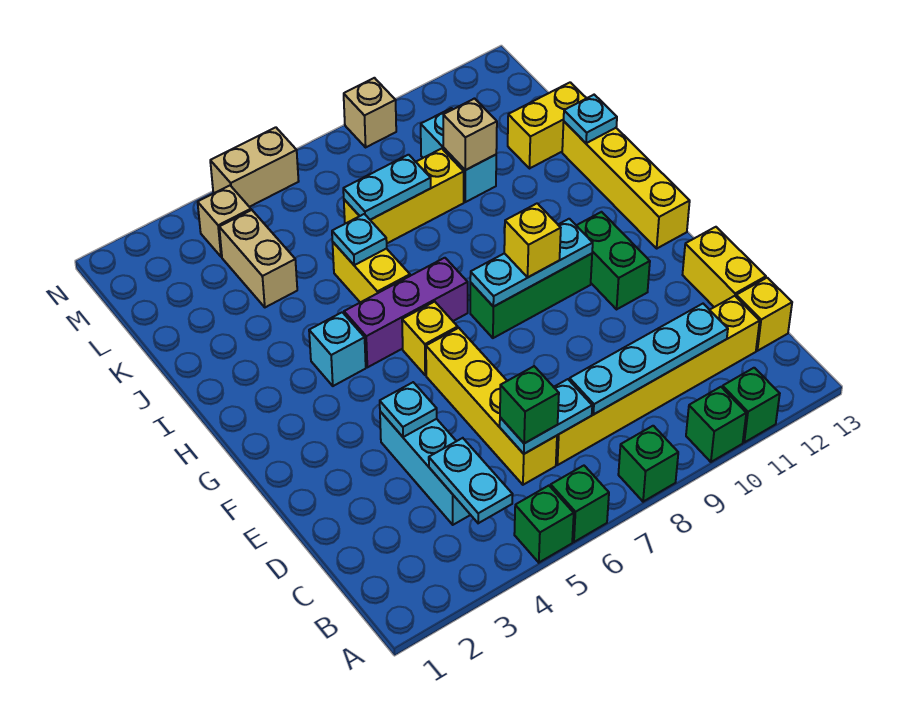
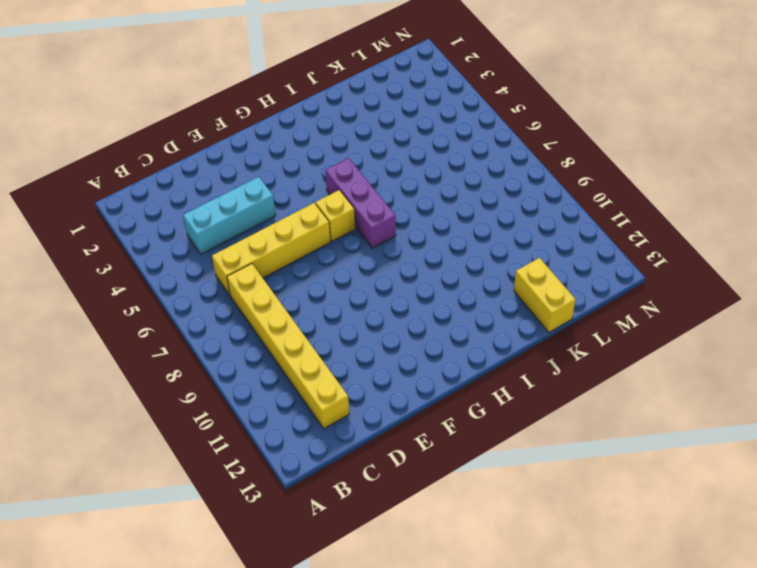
none -> green 1x1 brick [514,486,574,562]
none -> green 1x1 brick [551,466,609,542]
none -> green 1x1 brick [618,426,678,502]
none -> green 1x1 brick [686,387,746,462]

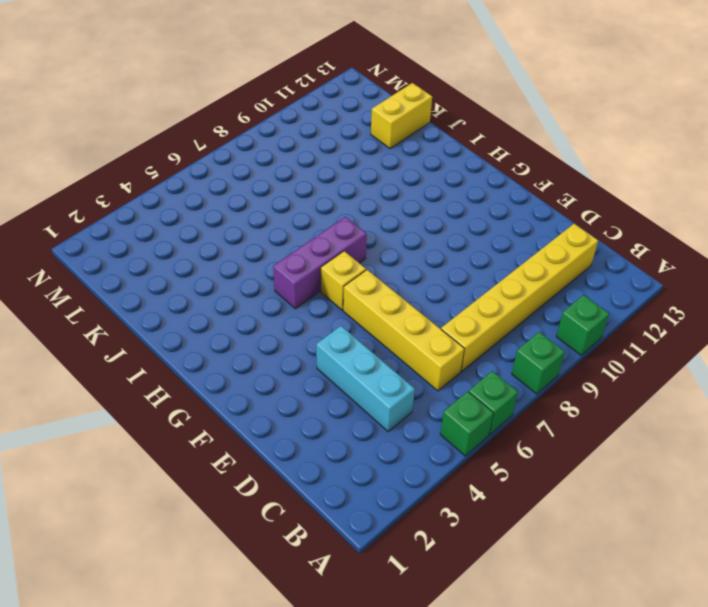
none -> green 1x1 brick [722,368,780,442]
none -> yellow 1x1 brick [736,278,792,351]
none -> yellow 1x2 brick [683,227,766,307]
none -> green 1x2 brick [576,212,650,309]

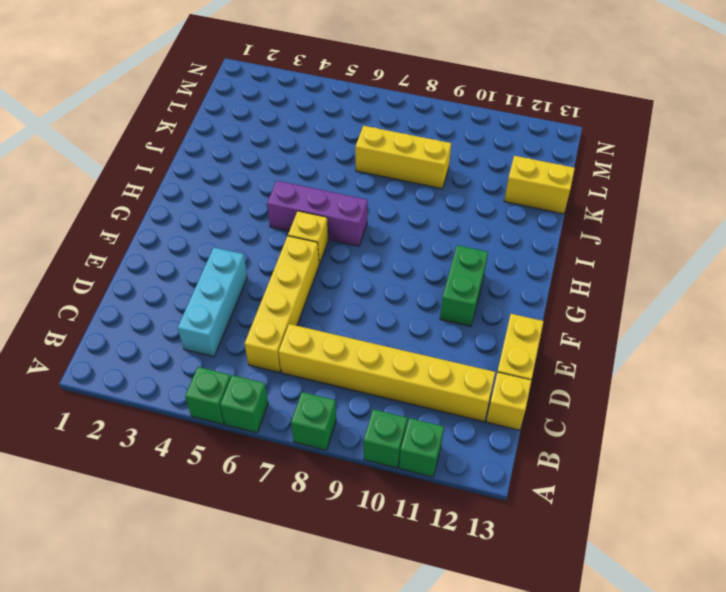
none -> green 1x3 brick [470,254,592,338]
none -> yellow 1x4 brick [562,122,690,248]
none -> cyan 1x1 brick [309,312,366,386]
none -> yellow 1x2 brick [333,242,410,302]

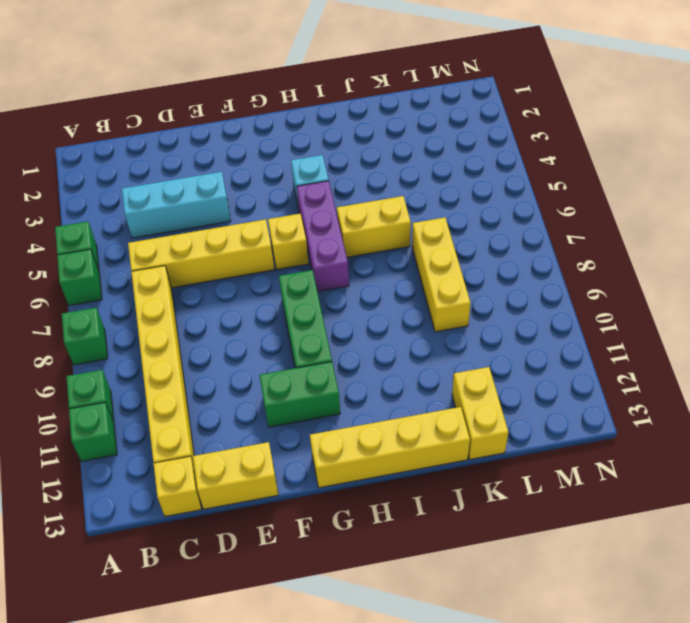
none -> tan 1x2 brick [219,210,297,307]
none -> cyan 1x2 brick [421,108,496,202]
none -> tan 1x1 brick [198,186,251,257]
none -> tan 1x2 brick [210,127,299,207]

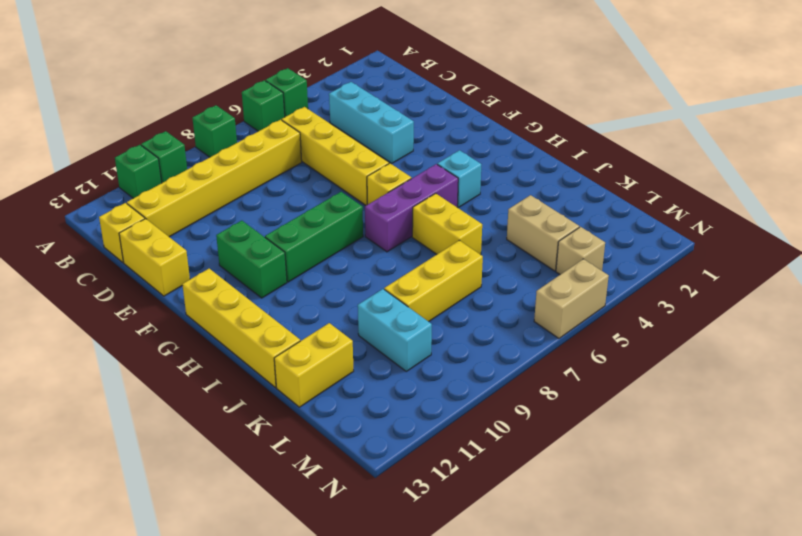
none -> tan 1x1 brick [344,78,396,147]
none -> cyan 1x2 plate [429,438,513,523]
none -> cyan 1x2 plate [500,379,592,454]
none -> cyan 1x4 plate [569,304,728,414]

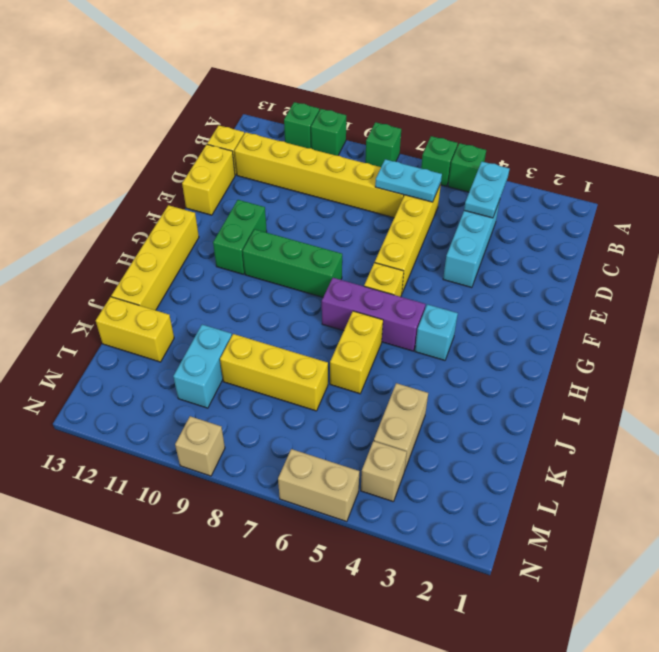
none -> cyan 1x4 plate [569,304,728,414]
none -> cyan 1x1 plate [380,382,437,437]
none -> cyan 1x3 plate [470,219,593,307]
none -> cyan 1x1 plate [332,214,387,265]

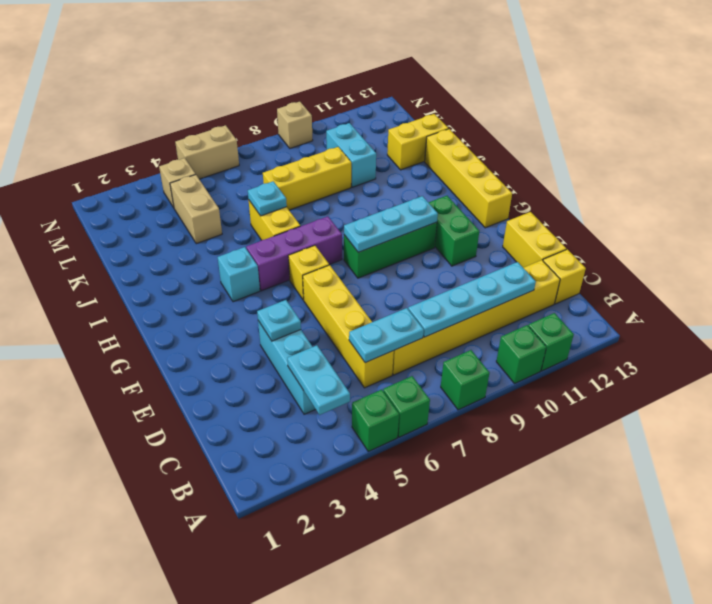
none -> cyan 1x1 plate [564,95,617,143]
none -> cyan 1x2 plate [343,155,431,220]
none -> tan 1x1 brick [443,99,497,170]
none -> green 1x1 brick [500,366,559,444]

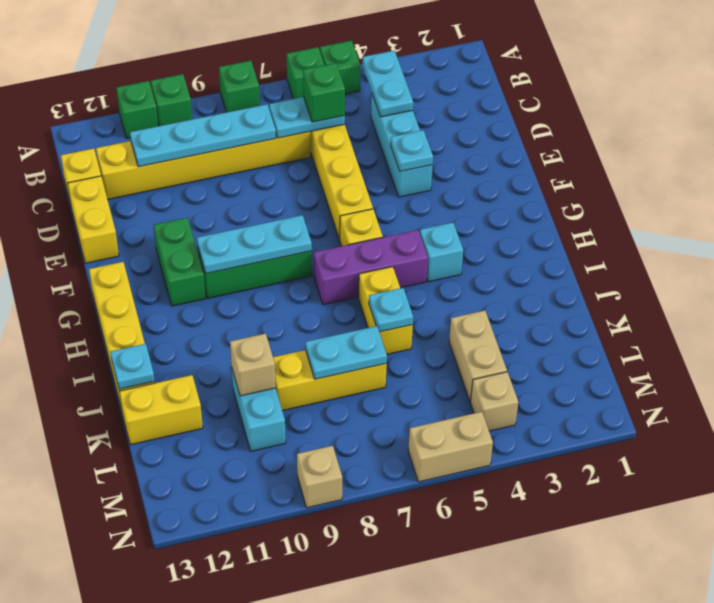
none -> yellow 1x1 brick [504,203,561,277]

